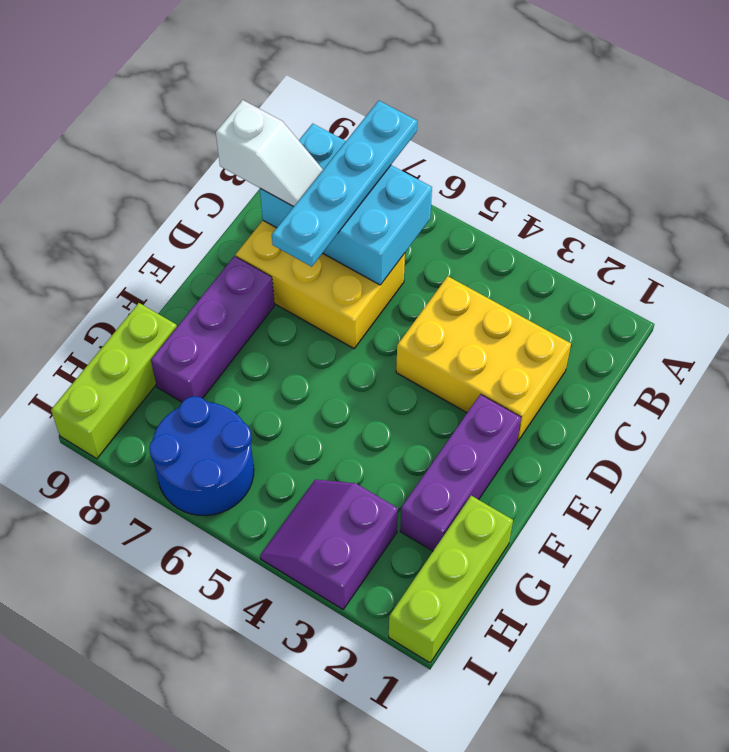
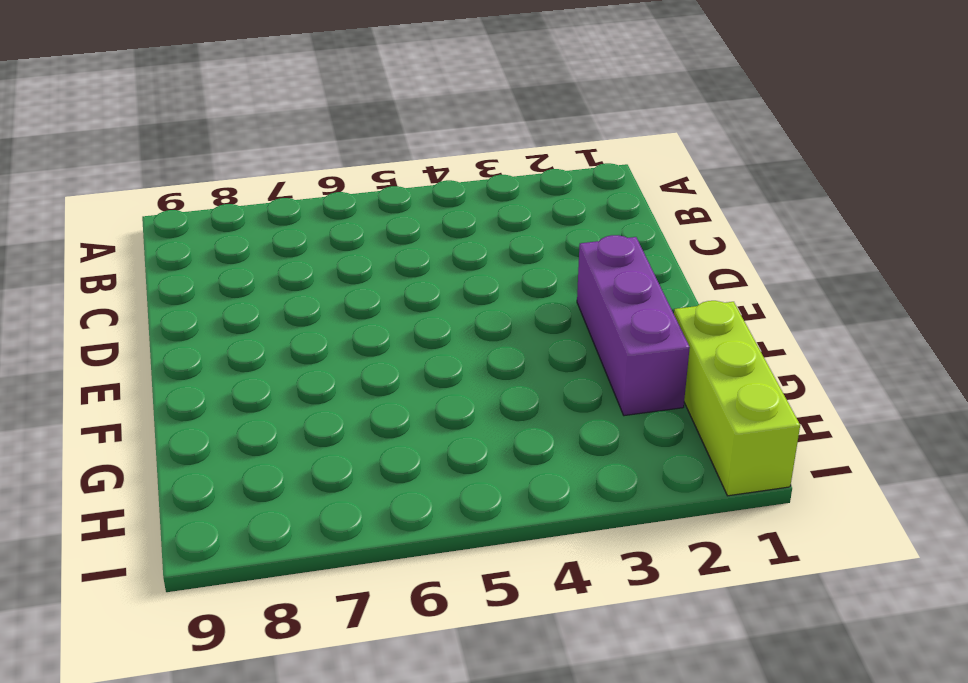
none -> yellow 2x3 brick [396,276,571,441]
none -> yellow 2x3 brick [236,221,405,349]

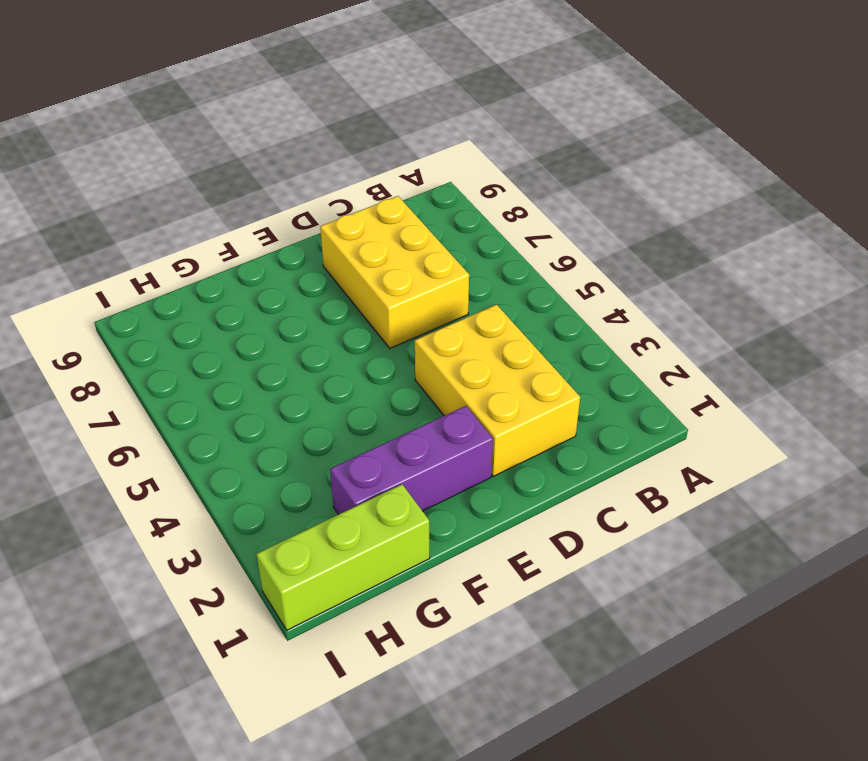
none -> purple 1x3 brick [151,256,274,402]
none -> lime 1x3 brick [51,303,177,459]

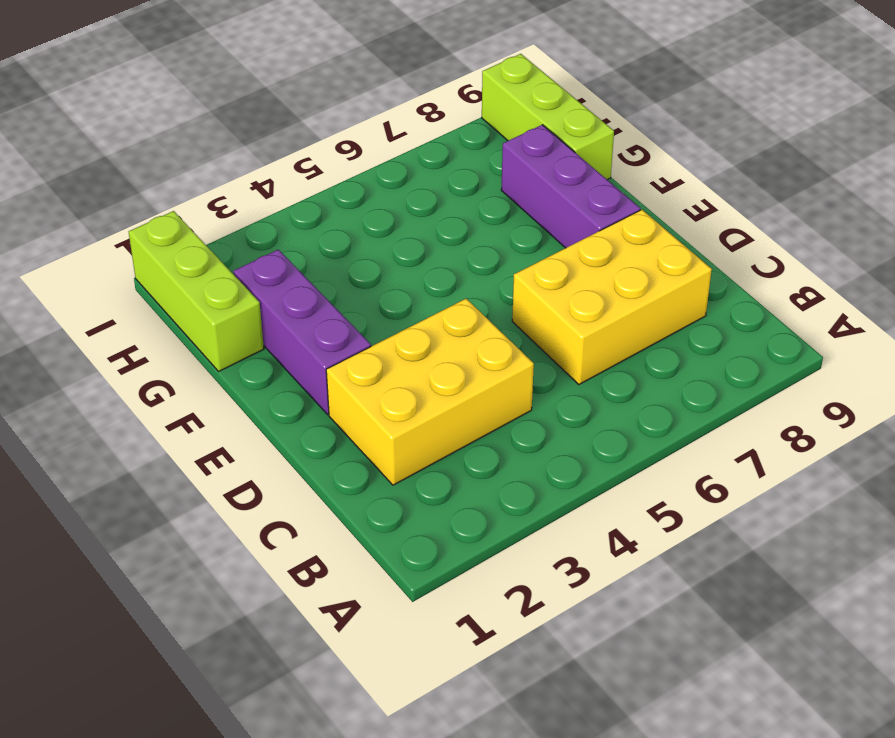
none -> purple 2x2 slope [260,480,398,609]
none -> blue 2x2 round brick [149,396,254,516]

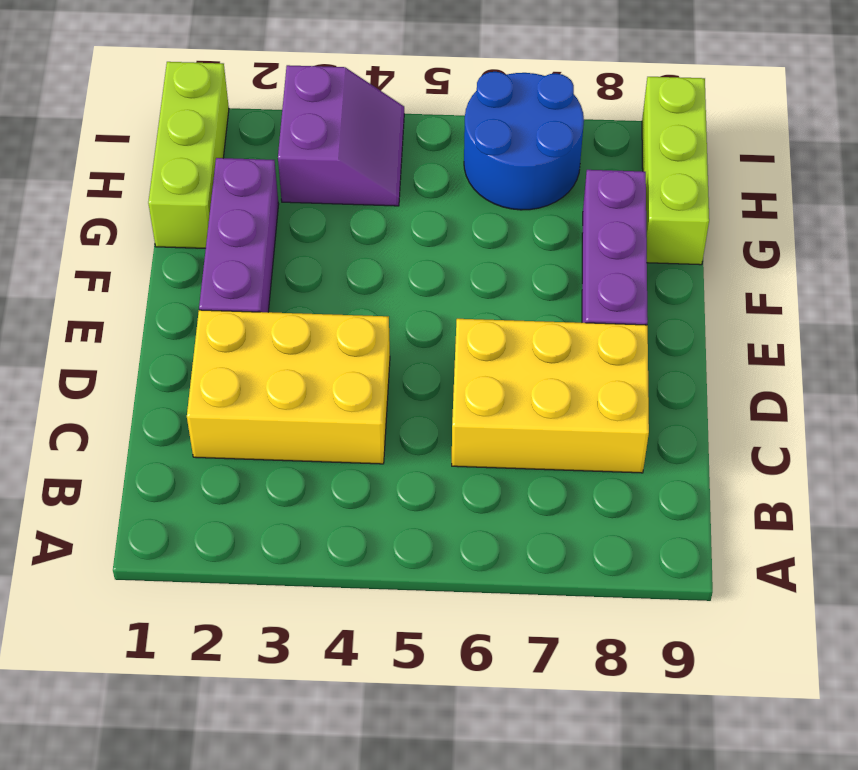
none -> cyan 2x3 brick [260,124,432,285]
none -> cyan 1x4 plate [272,101,417,267]

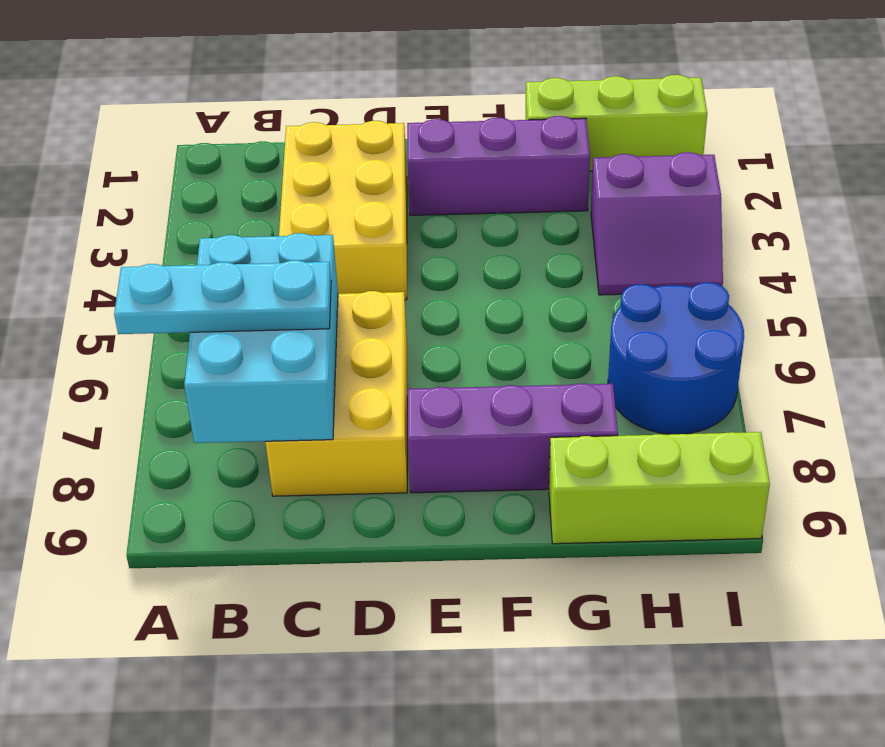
cyan 1x3 plate [114,260,331,334] -> cyan 1x4 plate [272,101,417,267]
none -> white 1x2 slope [216,100,323,207]

